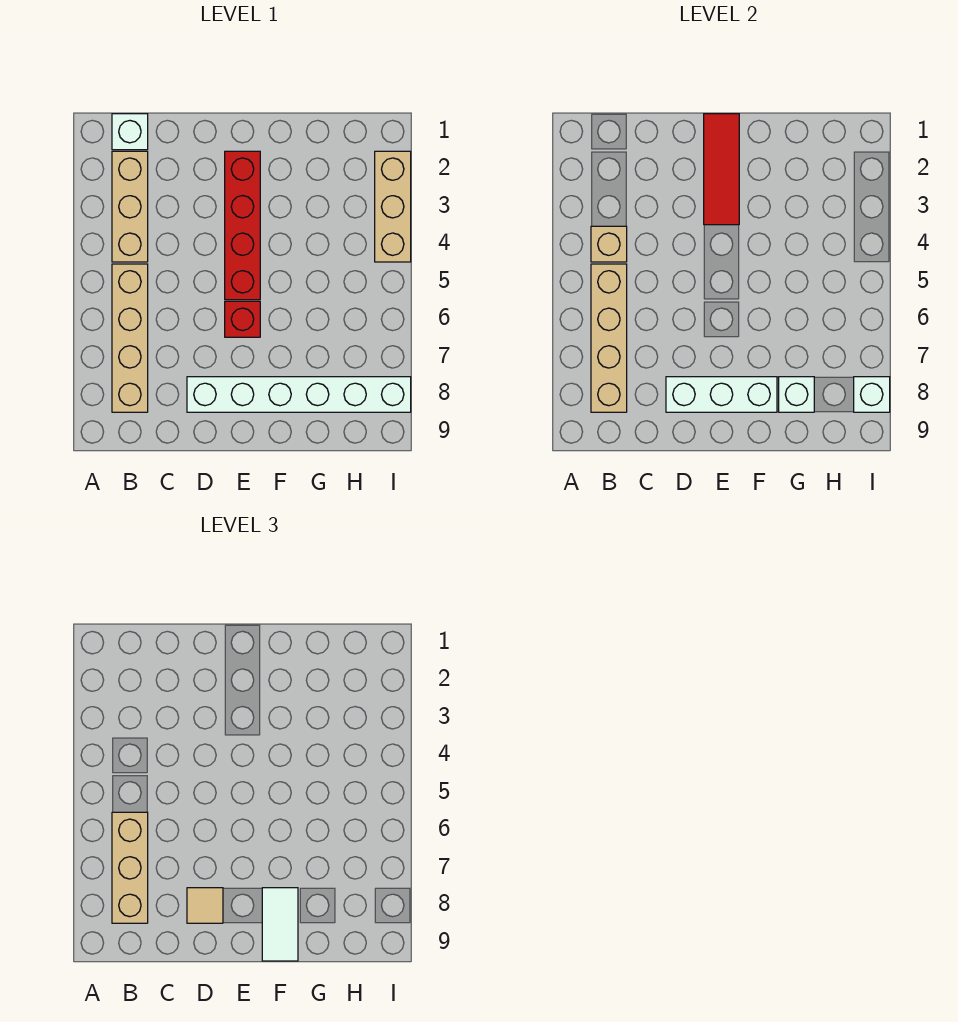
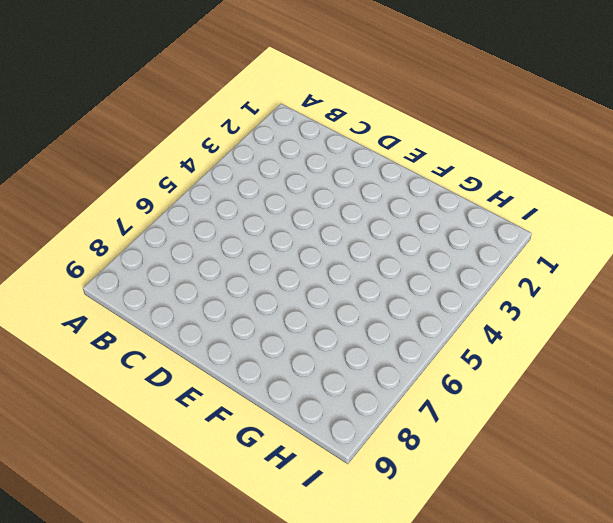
none -> white 1x1 brick [112,114,148,150]
none -> tan 1x3 brick [112,151,148,262]
none -> tan 1x4 brick [112,264,148,412]

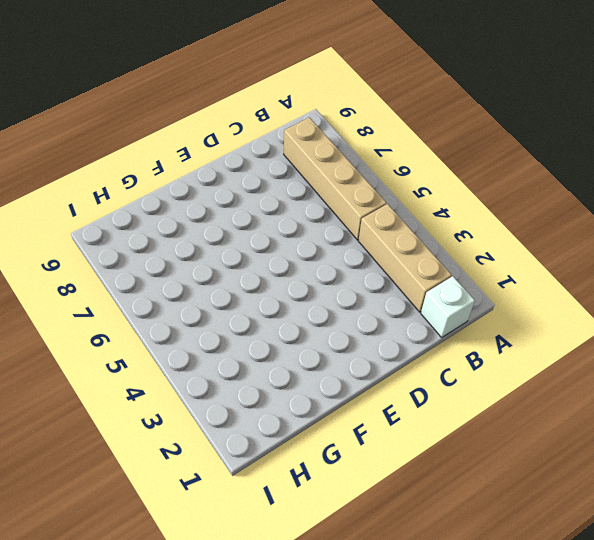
none -> white 1x6 brick [187,377,411,412]
none -> red 1x4 brick [225,151,260,300]
none -> red 1x1 brick [225,301,260,337]

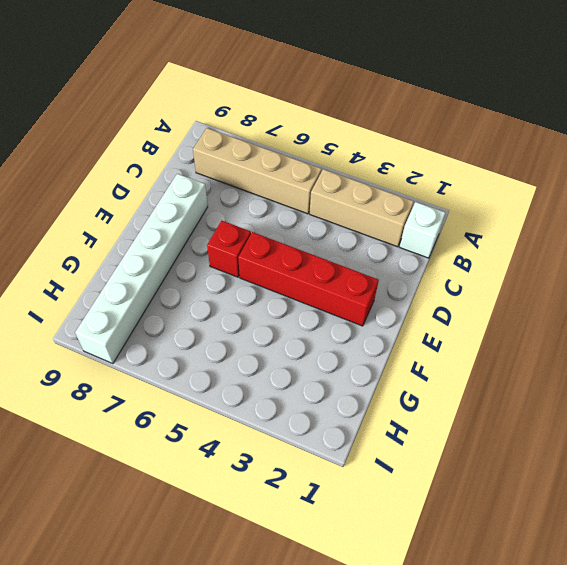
none -> tan 1x3 brick [375,151,411,262]
none -> tan 1x1 brick [591,226,627,262]
none -> tan 1x4 brick [591,264,627,412]

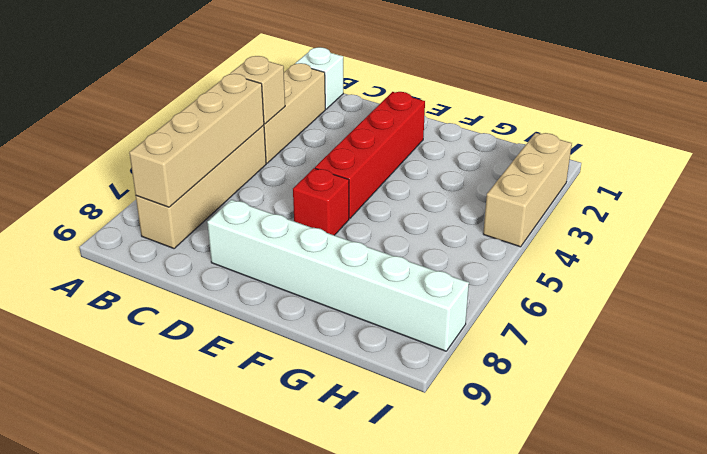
none -> white 1x3 brick [666,377,777,412]
none -> red 1x3 tile [704,114,739,225]
none -> white 1x1 brick [779,377,814,412]

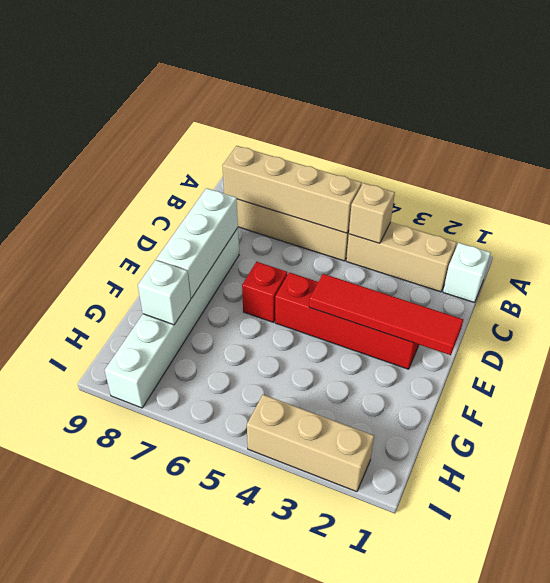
red 1x4 tile [309,274,463,355] -> red 1x3 tile [704,114,739,225]
none -> white 1x1 brick [854,377,890,412]
none -> tan 1x3 brick [112,812,148,923]
none -> tan 1x1 tile [187,888,223,923]

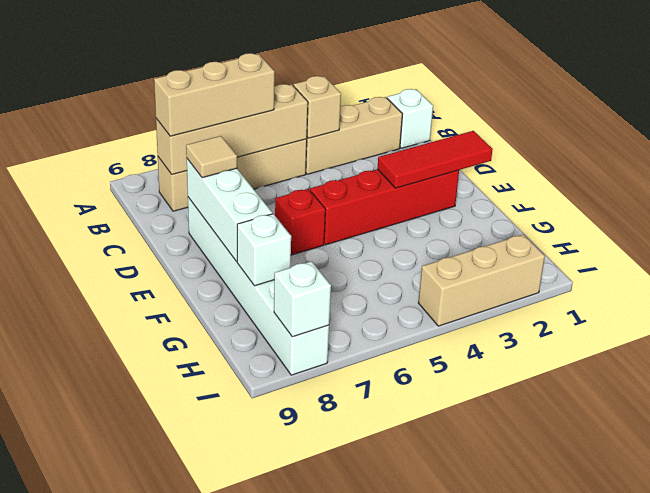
none -> white 1x2 tile [262,888,298,961]

